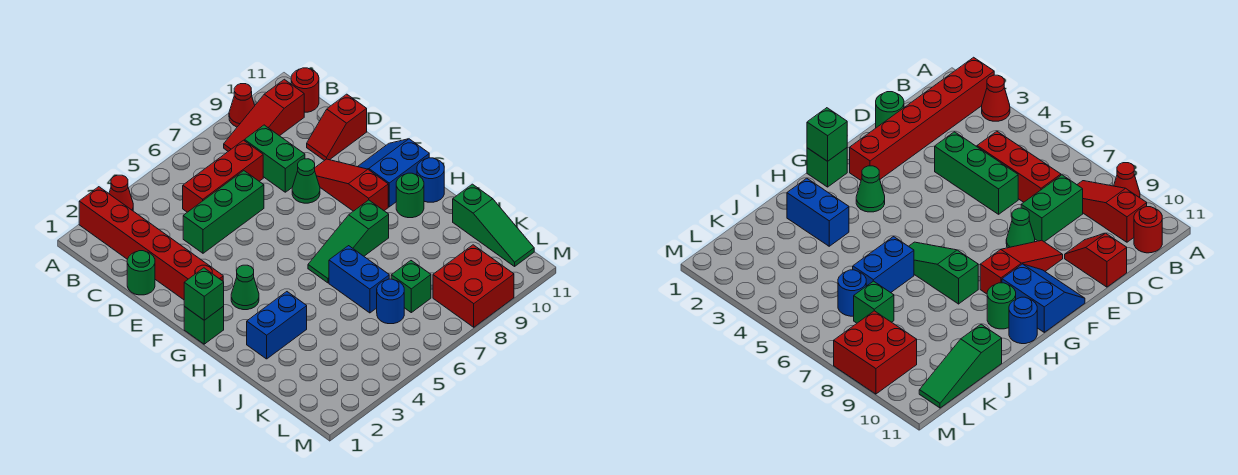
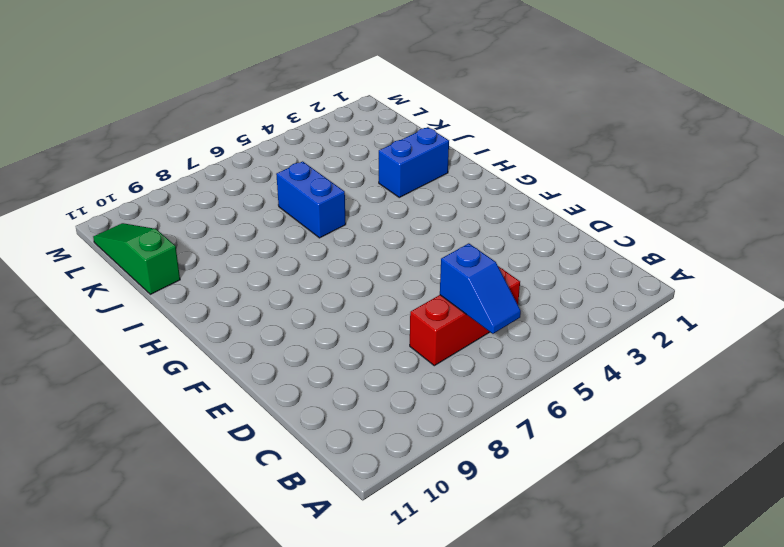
blue 1x2 slope [440,243,521,334] -> none
none -> red 1x6 brick [79,187,223,300]
none -> red 1x1 cone [109,175,133,211]
none -> red 1x1 cone [229,84,255,127]

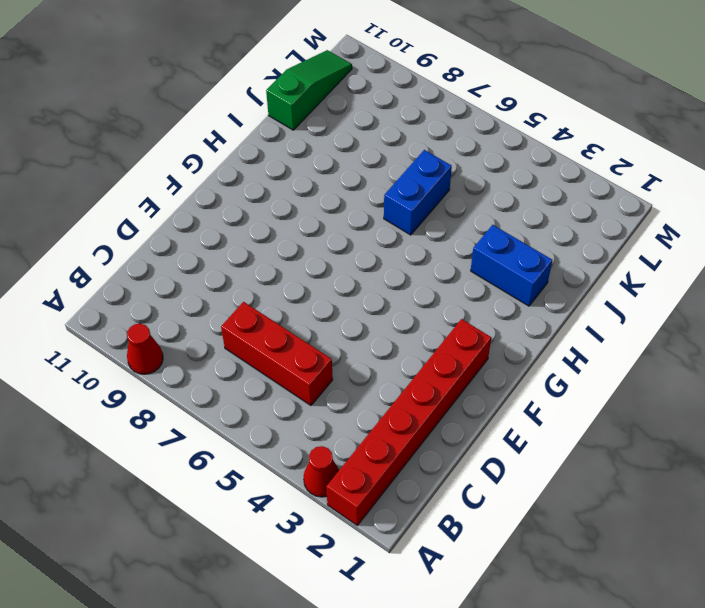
none -> red 1x3 slope [224,79,304,151]
none -> red 1x1 round brick [291,68,319,112]
none -> green 1x2 brick [245,125,305,192]

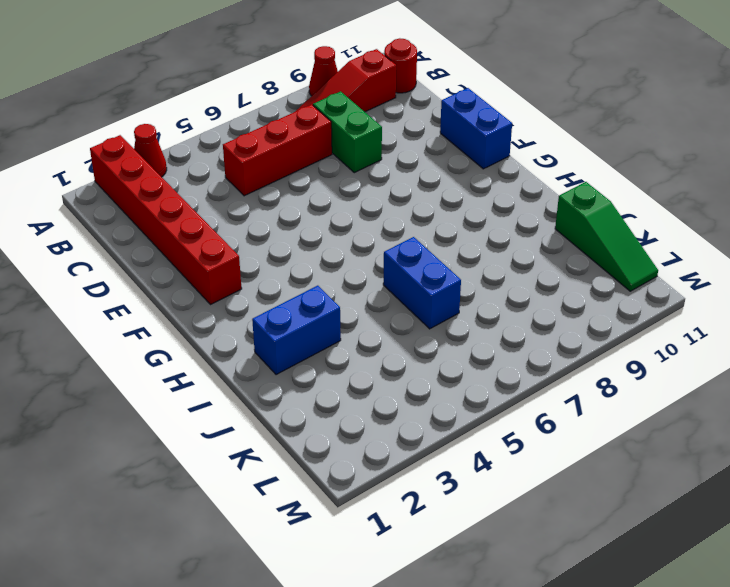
blue 1x2 brick [440,88,512,169] -> blue 2x2 slope [358,139,429,207]
none -> green 1x1 round brick [127,251,155,295]
none -> green 1x3 brick [183,171,264,253]
none -> red 1x2 slope [307,94,367,161]

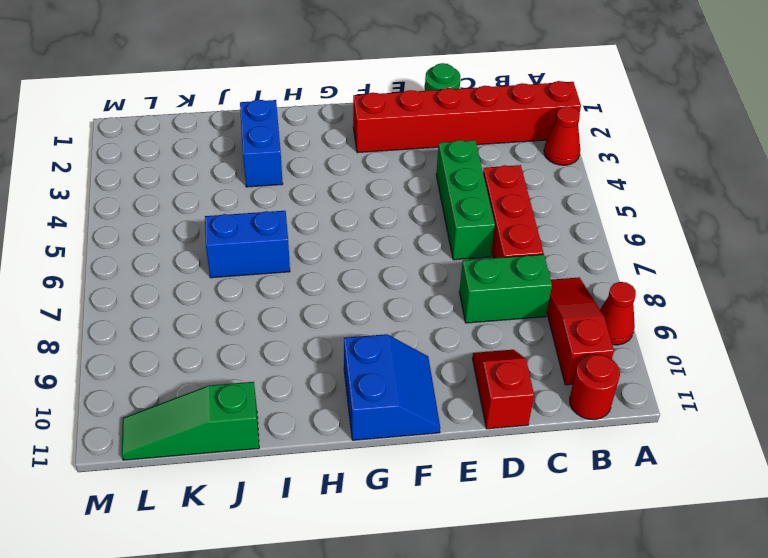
none -> green 1x1 cone [292,159,320,203]
none -> red 1x3 slope [315,159,388,211]
none -> green 1x1 brick [184,306,224,344]

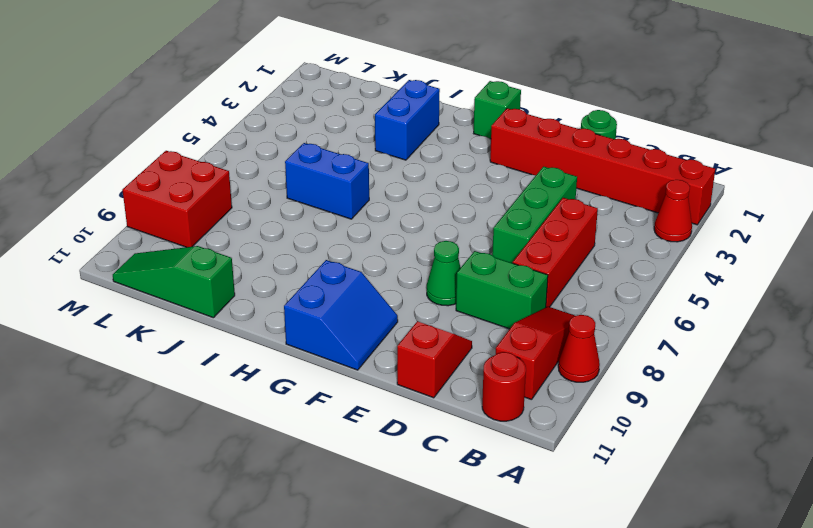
none -> red 1x3 slope [315,159,388,211]
none -> green 1x1 cone [231,265,259,310]
none -> green 1x3 slope [308,200,389,283]

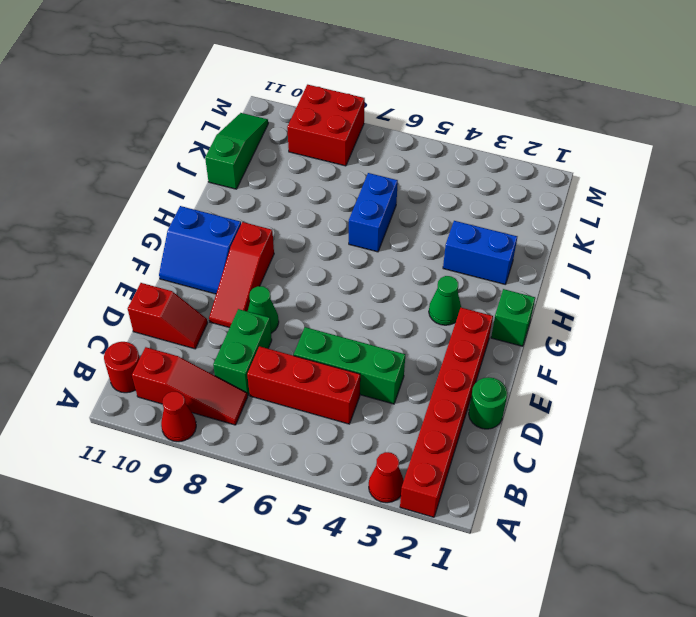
none -> green 1x3 slope [308,200,389,283]
none -> green 1x1 round brick [396,173,424,218]
none -> blue 1x1 round brick [417,158,444,202]

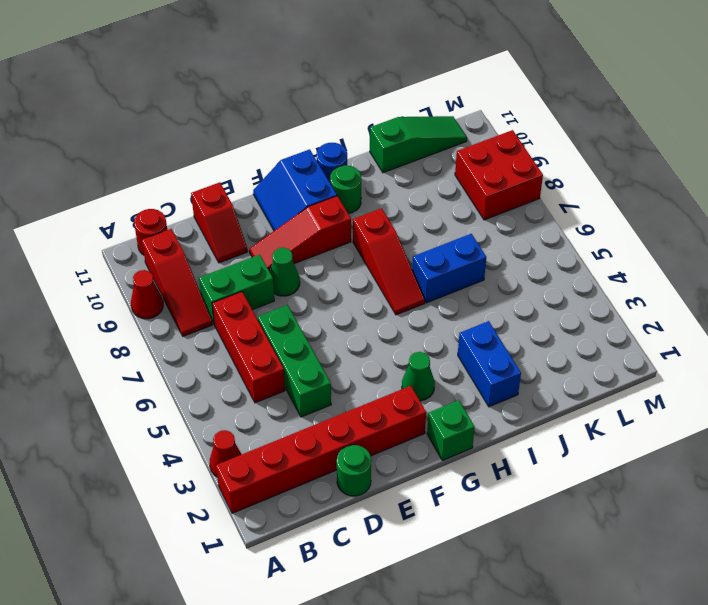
red 1x3 slope [353,208,425,315] -> green 1x3 slope [308,200,389,283]
none -> blue 1x1 round brick [377,279,404,324]
none -> green 1x1 brick [391,261,431,313]
none -> green 1x1 brick [184,268,224,320]

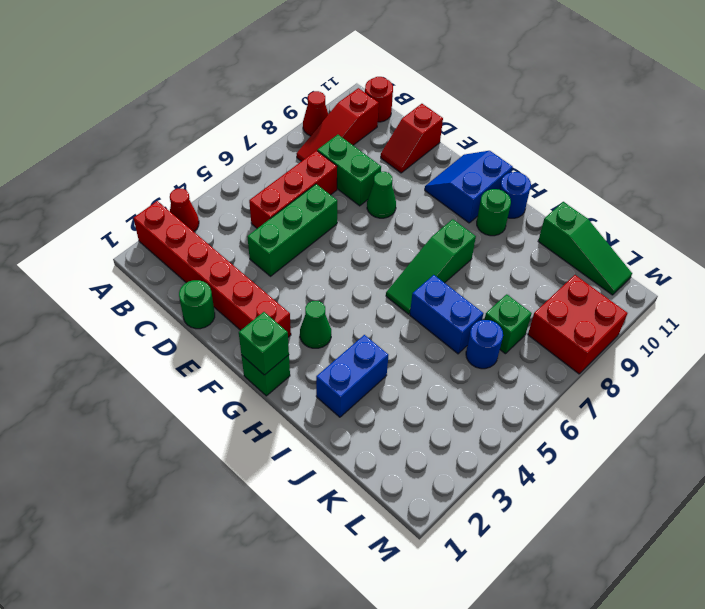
none -> red 1x3 slope [315,159,388,211]

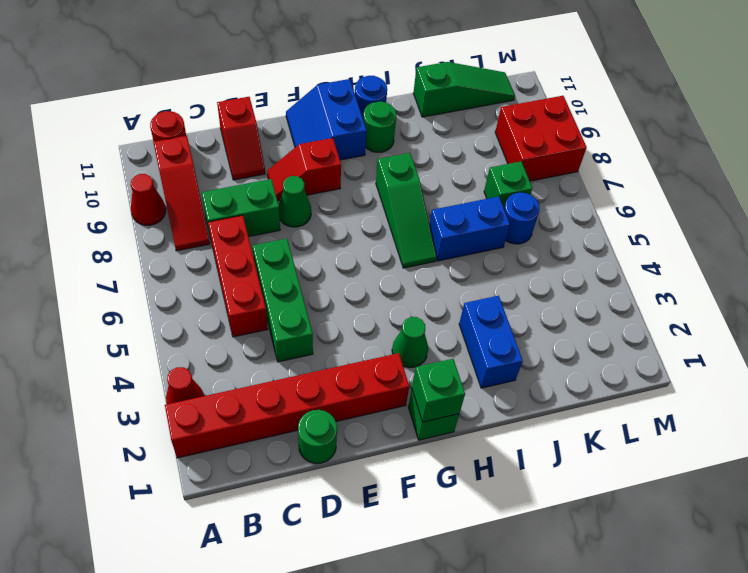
red 1x2 slope [267,138,341,201] -> red 1x3 slope [315,159,388,211]

